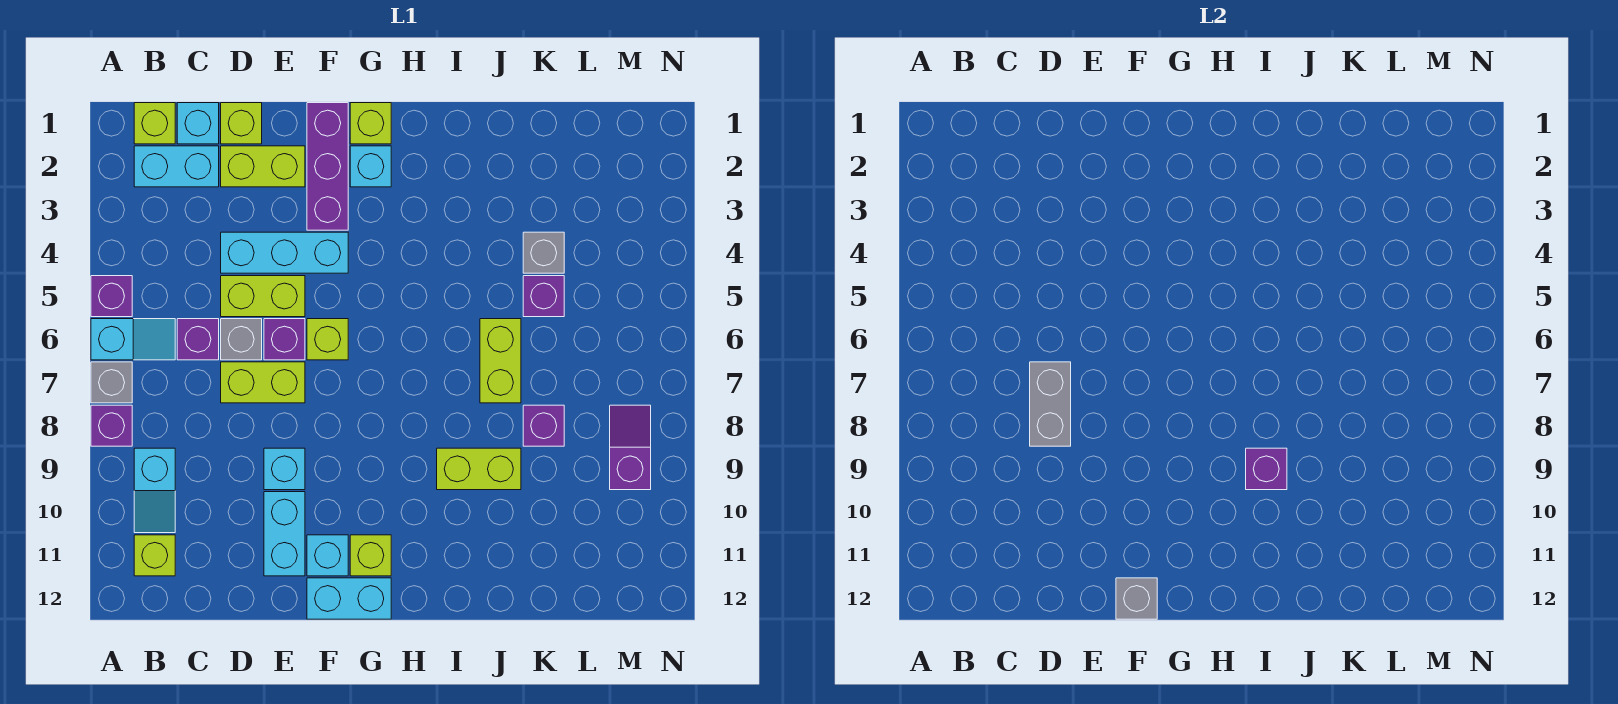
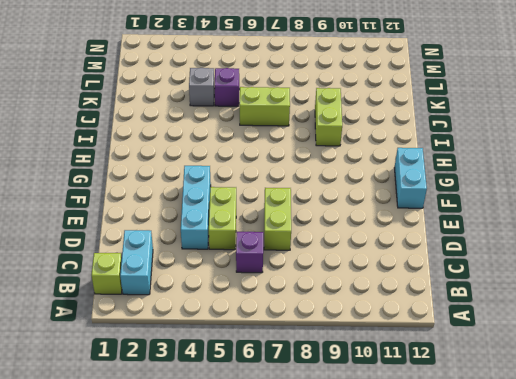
none -> purple 1x1 brick [91,276,132,317]
none -> cyan 1x2 slope [91,319,175,360]
none -> grey 1x1 brick [91,362,132,403]
none -> purple 1x1 brick [91,405,132,446]

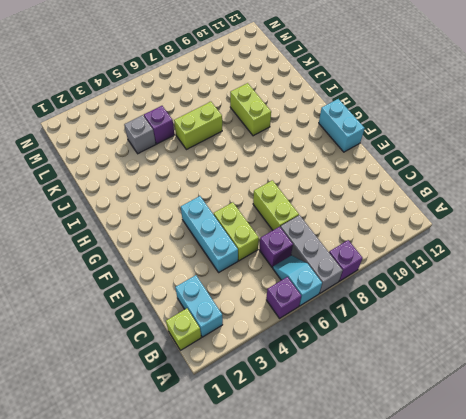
grey 1x3 brick [280,215,343,293] -> grey 1x1 brick [91,362,132,403]
none -> cyan 1x2 slope [134,448,175,533]
none -> lime 1x1 brick [134,535,175,576]
none -> cyan 1x1 brick [177,103,219,144]
none -> lime 1x1 brick [221,103,262,144]

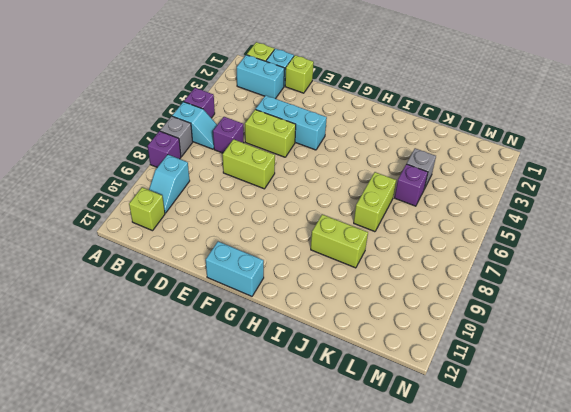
none -> lime 1x2 brick [221,146,305,187]
none -> grey 1x1 brick [221,319,262,360]
none -> purple 1x1 brick [264,319,305,360]
none -> cyan 1x1 brick [264,448,305,490]

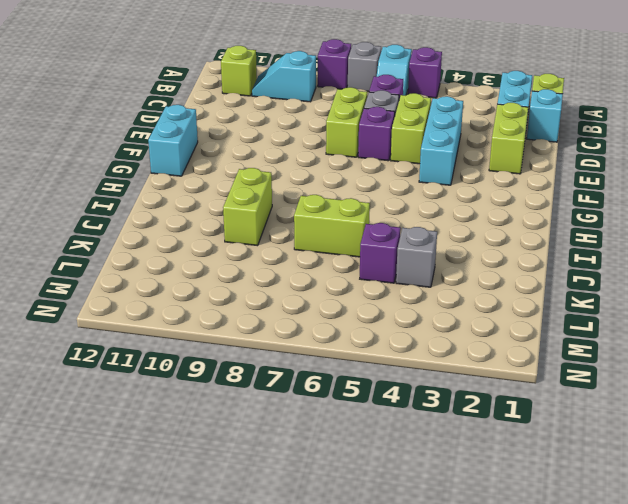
none -> lime 1x1 brick [221,103,262,144]
none -> cyan 1x1 brick [264,448,305,490]
none -> cyan 1x2 brick [264,492,305,576]
none -> purple 1x3 brick [307,103,348,230]

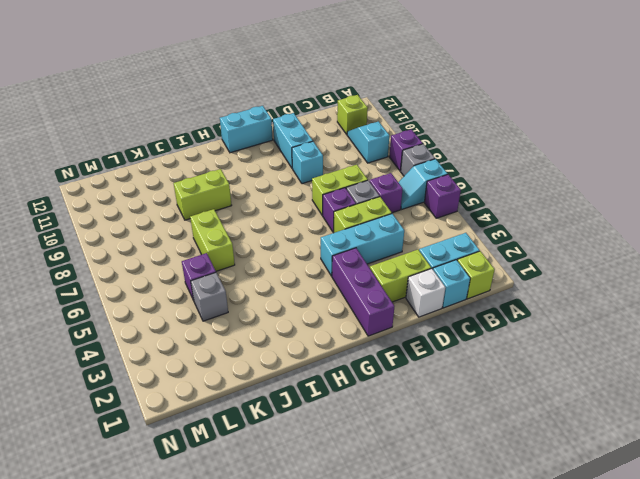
white 1x1 brick [406,268,445,317] -> lime 1x1 brick [221,103,262,144]
none -> lime 1x1 brick [307,319,348,360]
none -> cyan 1x1 brick [307,535,348,576]
none -> lime 1x1 brick [350,103,391,144]
none -> cyan 1x1 brick [350,146,391,187]

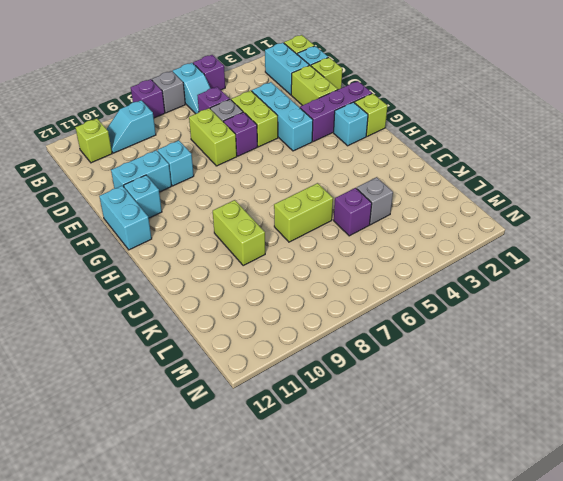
none -> lime 1x1 brick [307,319,348,360]
none -> lime 1x1 brick [350,535,391,576]
none -> purple 1x1 brick [523,405,564,446]
none -> purple 1x2 slope [610,405,651,490]

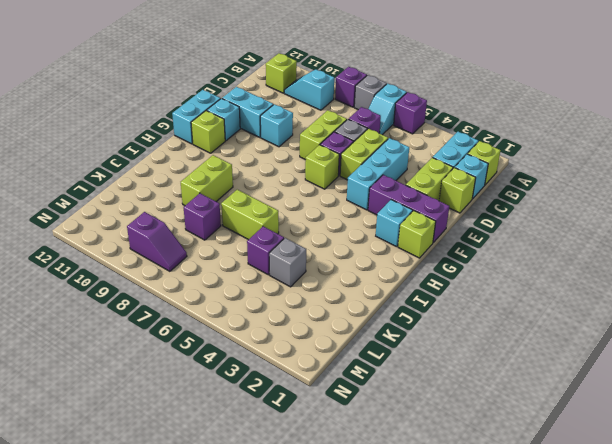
none -> grey 1x2 brick [1030,362,1071,446]
none -> grey 1x1 brick [1116,578,1157,619]
none -> purple 1x1 brick [1246,448,1287,490]

